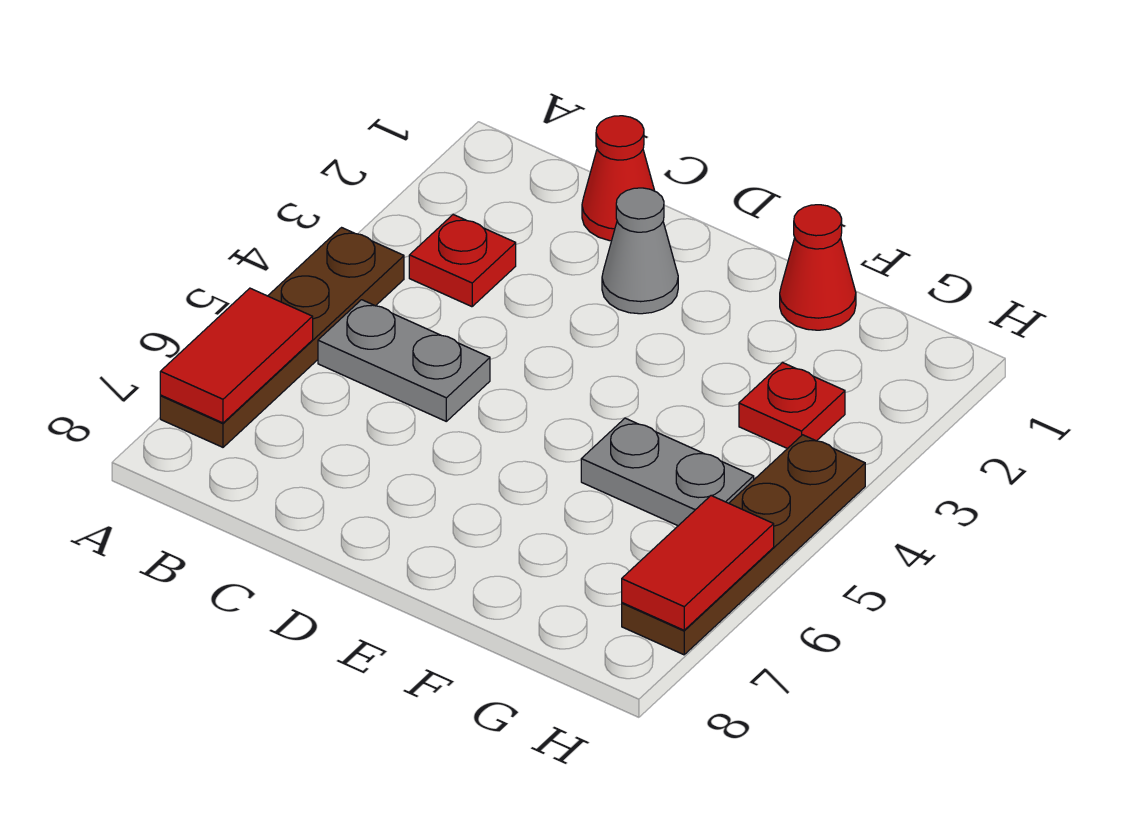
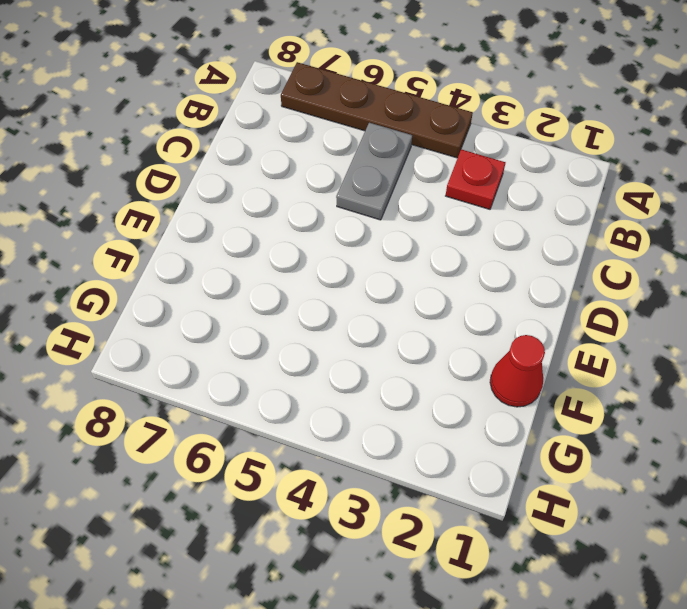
none -> red 1x1 cone [582,116,655,241]
none -> grey 1x1 cone [602,188,678,314]

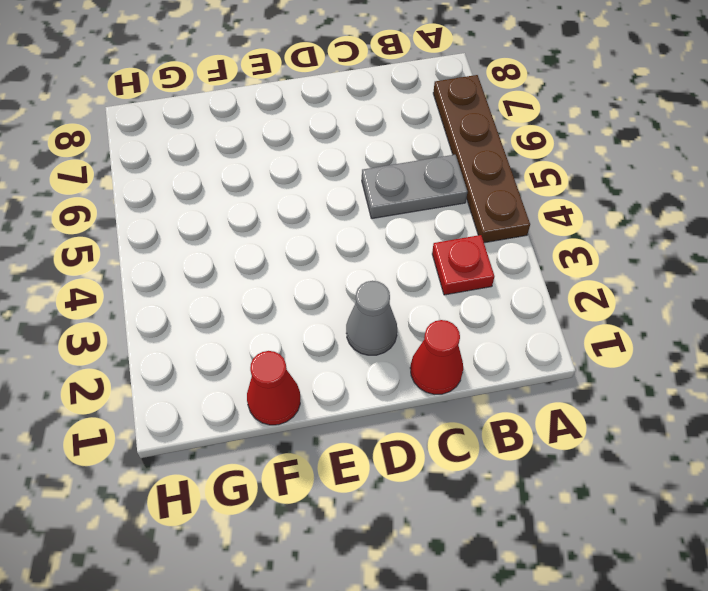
none -> grey 1x2 plate [581,418,754,526]
none -> red 1x1 plate [739,363,845,449]

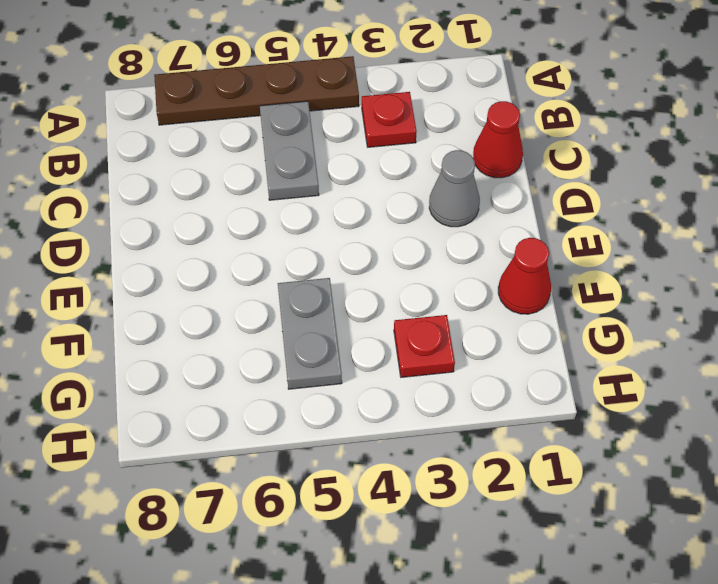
none -> brown 1x4 plate [622,435,865,655]
none -> red 1x2 tile [160,288,313,423]

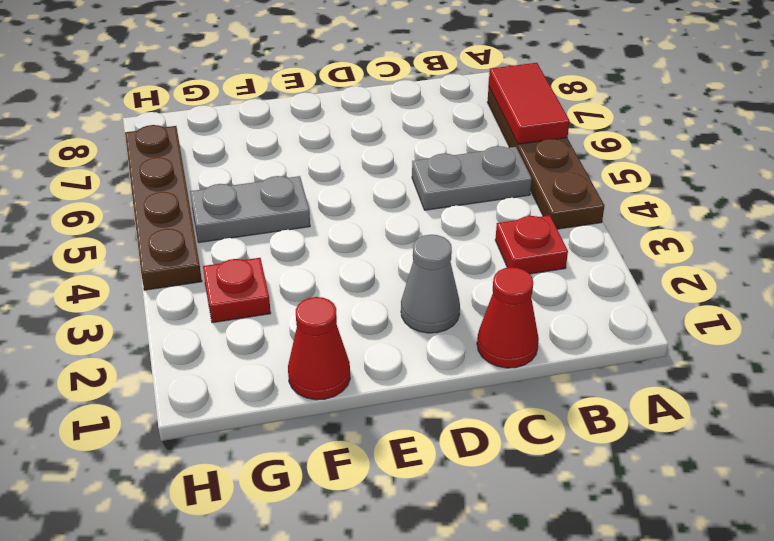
none -> red 1x2 tile [622,496,774,630]

